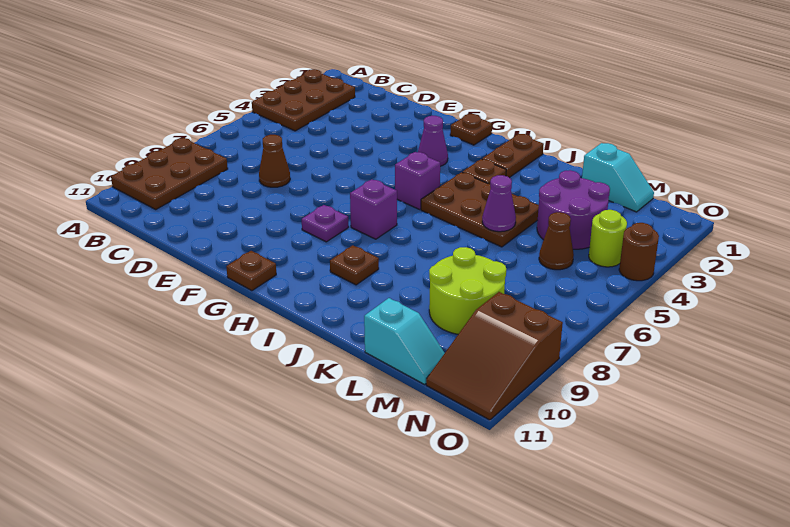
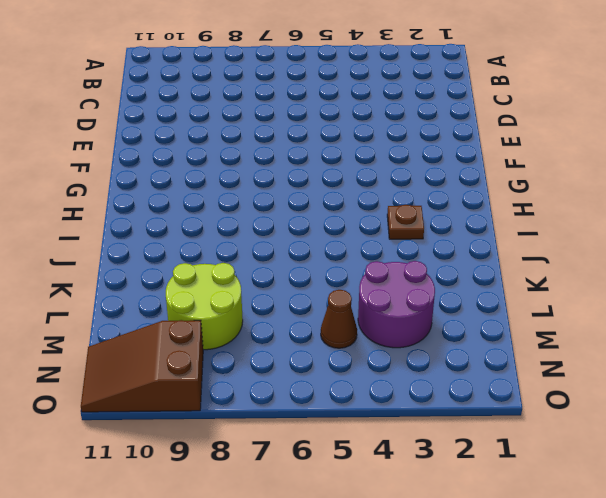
none -> brown 2x3 plate [252,69,355,131]
none -> brown 2x3 plate [111,138,228,209]
none -> brown 1x1 cone [259,135,290,187]

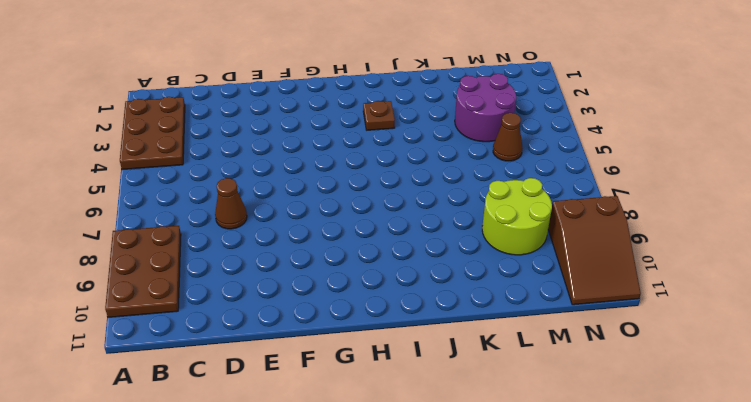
none -> brown 1x1 plate [450,114,492,145]
none -> purple 1x1 cone [418,116,448,166]
none -> purple 1x1 plate [302,205,349,242]

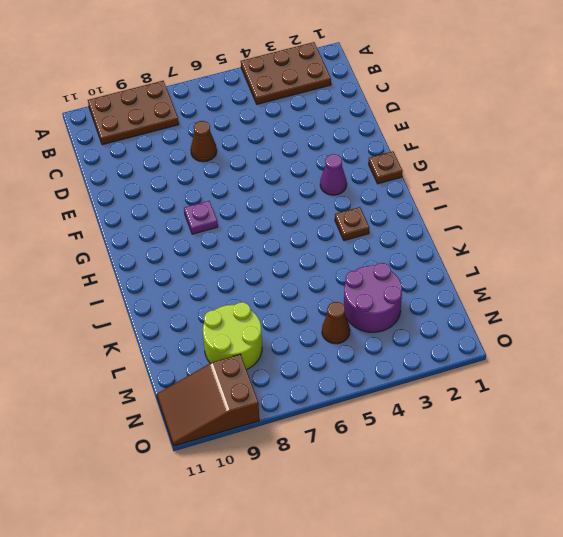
none -> brown 1x1 plate [226,251,276,291]
none -> purple 1x1 brick [395,152,440,209]
none -> purple 1x1 brick [350,179,397,239]

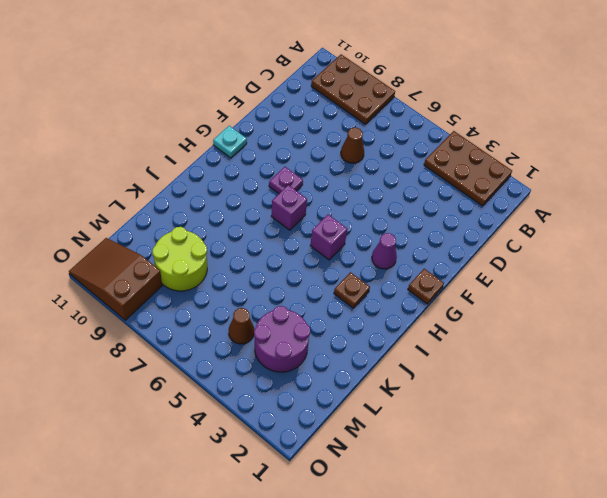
cyan 1x1 plate [213,126,247,158] -> brown 1x1 plate [226,251,276,291]
none -> brown 1x2 plate [482,134,544,178]
none -> brown 2x3 plate [421,172,539,247]
none -> brown 1x1 plate [330,245,379,285]

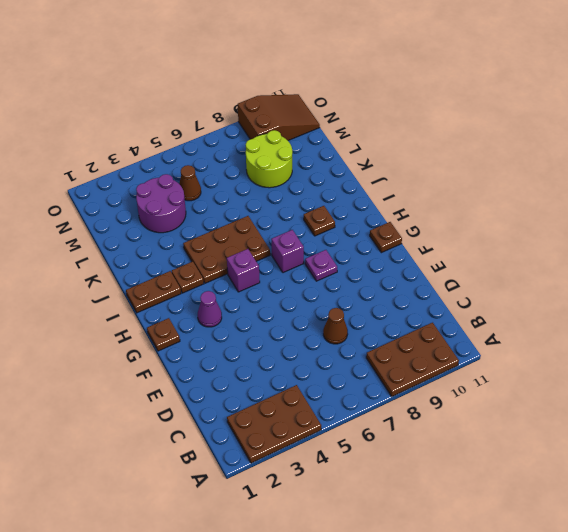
brown 2x3 plate [183,216,270,283] -> brown 2x3 plate turned to [421,172,539,247]
none -> cyan 1x2 slope [582,143,654,212]
none -> cyan 1x2 slope [364,298,445,384]
none -> lime 1x1 round brick [589,210,627,267]

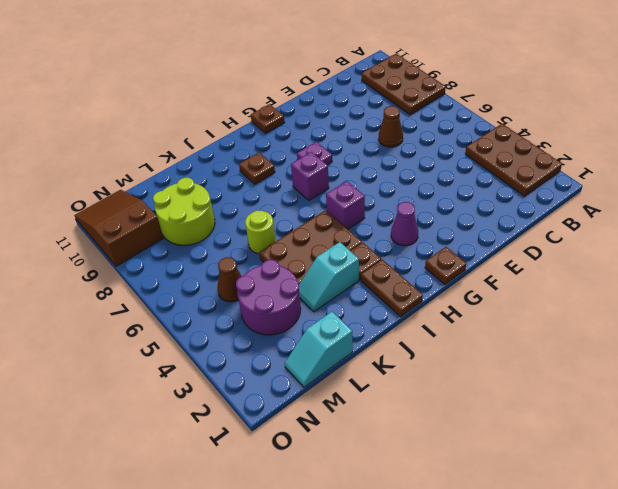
cyan 1x2 slope [299,242,359,312] -> cyan 1x2 slope moved to [364,298,445,384]
lime 1x1 round brick [245,210,276,254] -> lime 1x1 round brick moved to [589,210,627,267]
none -> brown 1x1 round brick [619,223,659,281]
none -> purple 1x1 cone [482,175,516,232]

